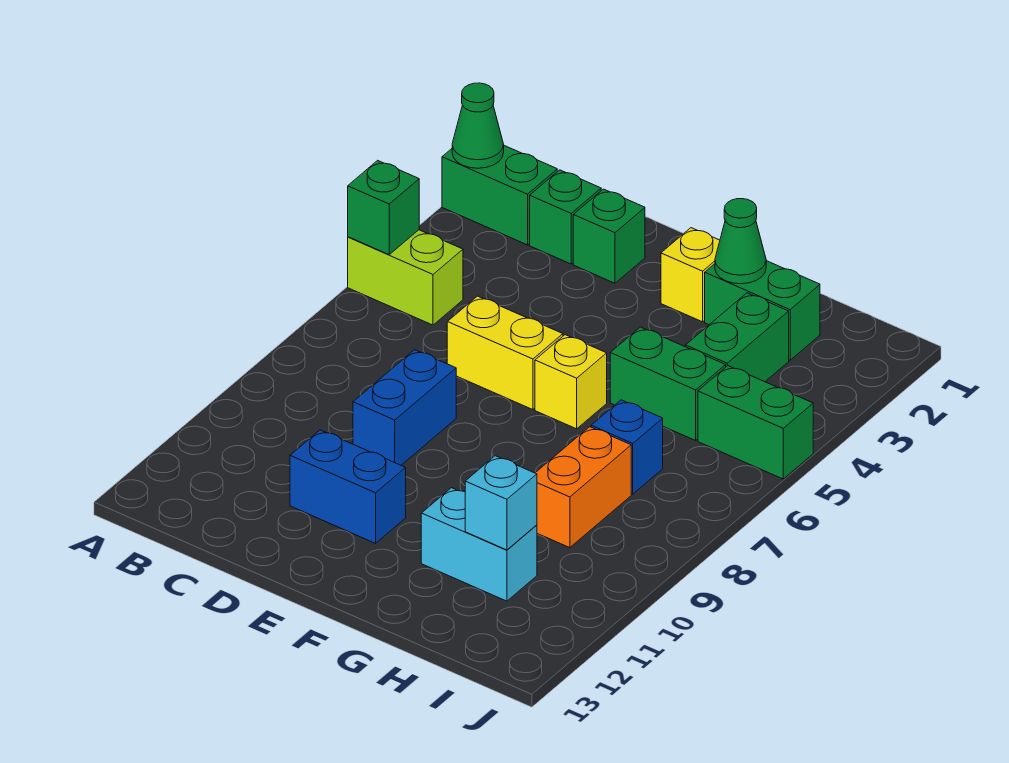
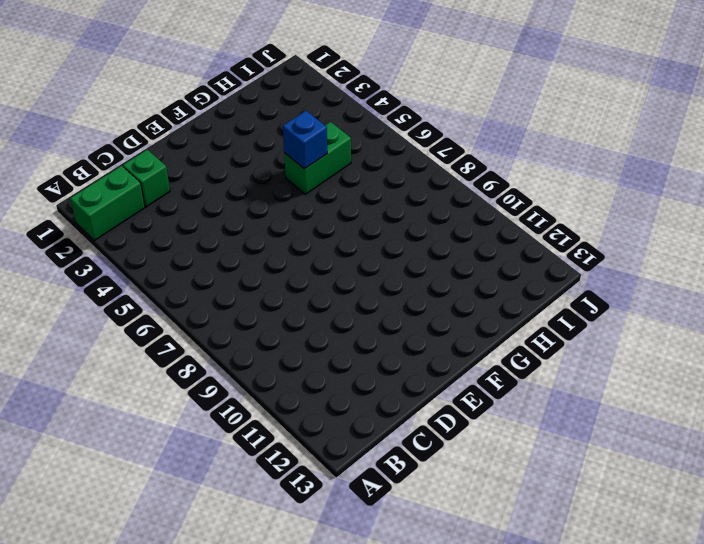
blue 1x1 brick [283,111,327,169] -> blue 1x1 brick moved to [591,400,663,494]
none -> lime 1x2 brick [348,230,463,325]
none -> green 1x1 brick [573,189,645,283]
none -> yellow 1x2 brick [447,296,563,410]

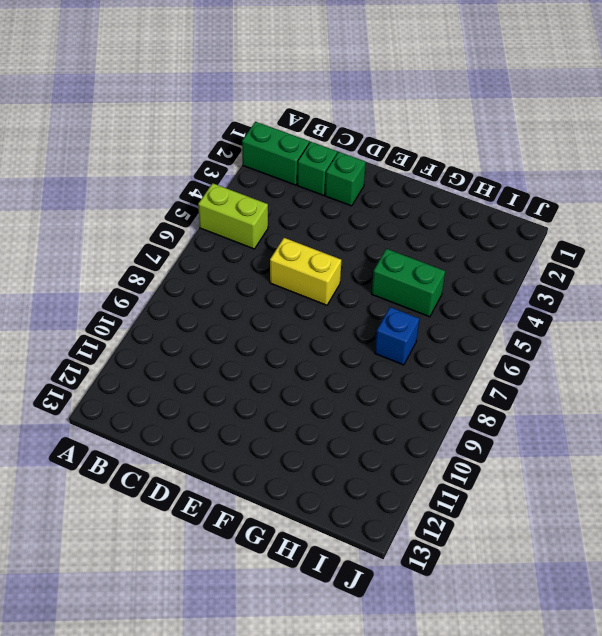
none -> blue 1x2 brick [353,350,456,465]
none -> blue 1x2 brick [290,430,406,543]
none -> yellow 1x1 brick [661,228,720,322]

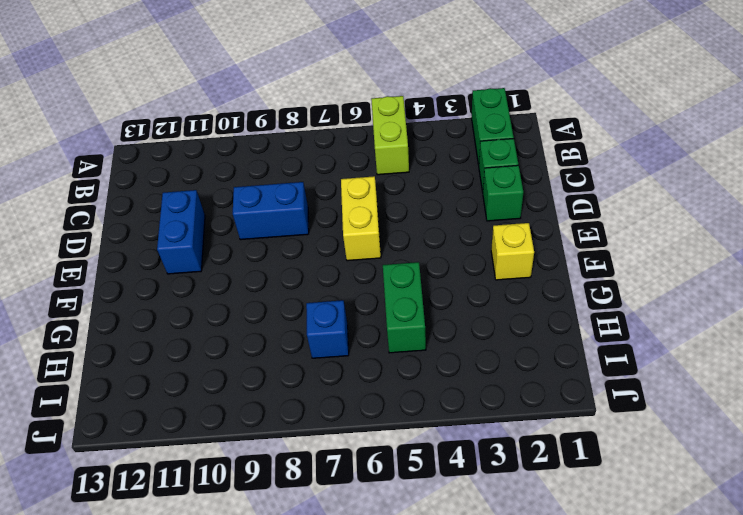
none -> yellow 1x1 brick [535,335,607,429]
none -> green 1x2 brick [705,261,820,360]
none -> cyan 1x2 brick [421,488,537,601]

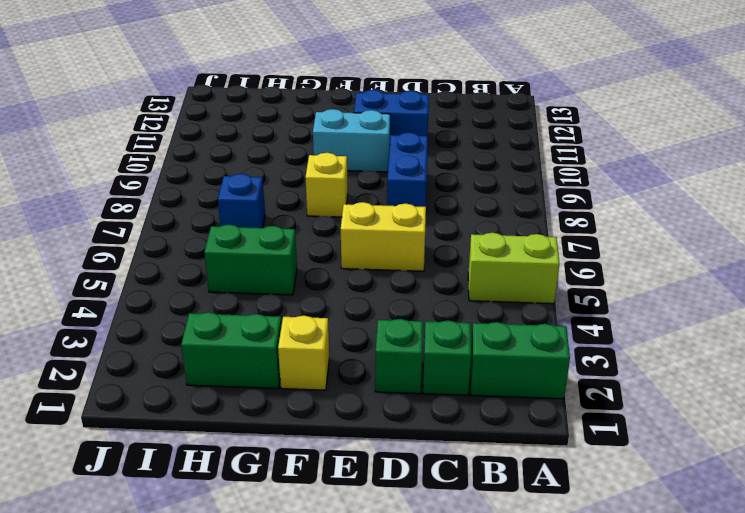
cyan 1x2 brick [313,109,390,172] -> cyan 1x2 brick moved to [421,488,537,601]
yellow 1x1 brick [305,153,348,217] -> yellow 1x1 brick moved to [535,335,607,429]
none -> green 1x2 brick [686,293,789,382]
none -> orange 1x2 brick [536,427,631,548]
none -> green 1x2 brick [698,366,813,479]

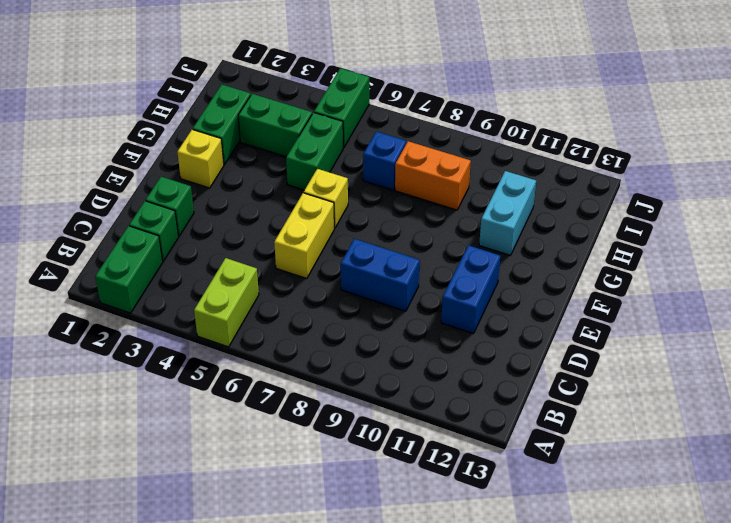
none -> green 1x1 cone [452,83,504,168]
none -> green 1x1 brick [348,160,419,255]
none -> green 1x1 cone [715,199,766,284]

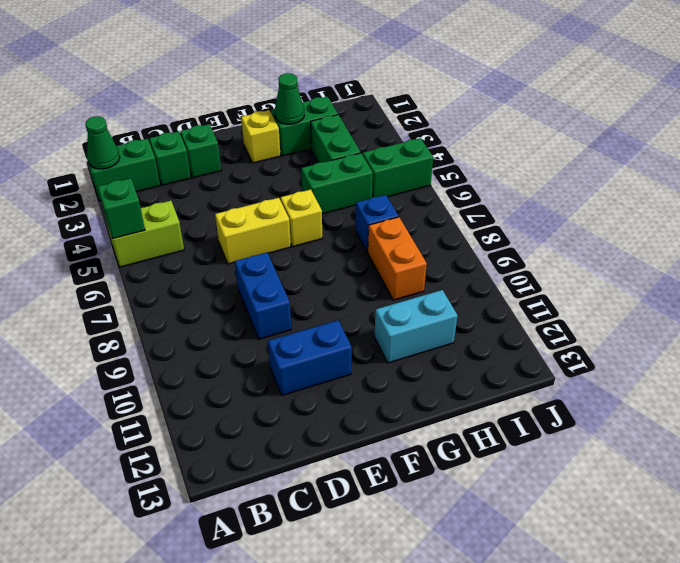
none -> cyan 1x1 brick [465,456,537,550]

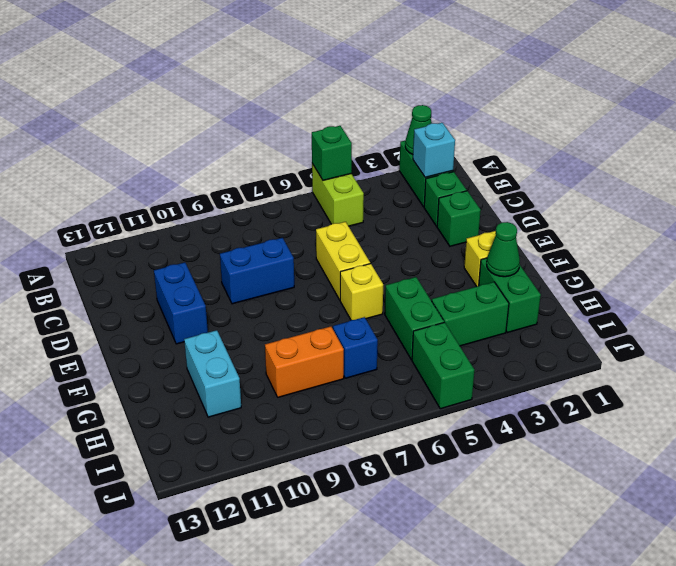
cyan 1x1 brick [413,123,455,177] -> cyan 1x1 brick moved to [465,456,537,550]

